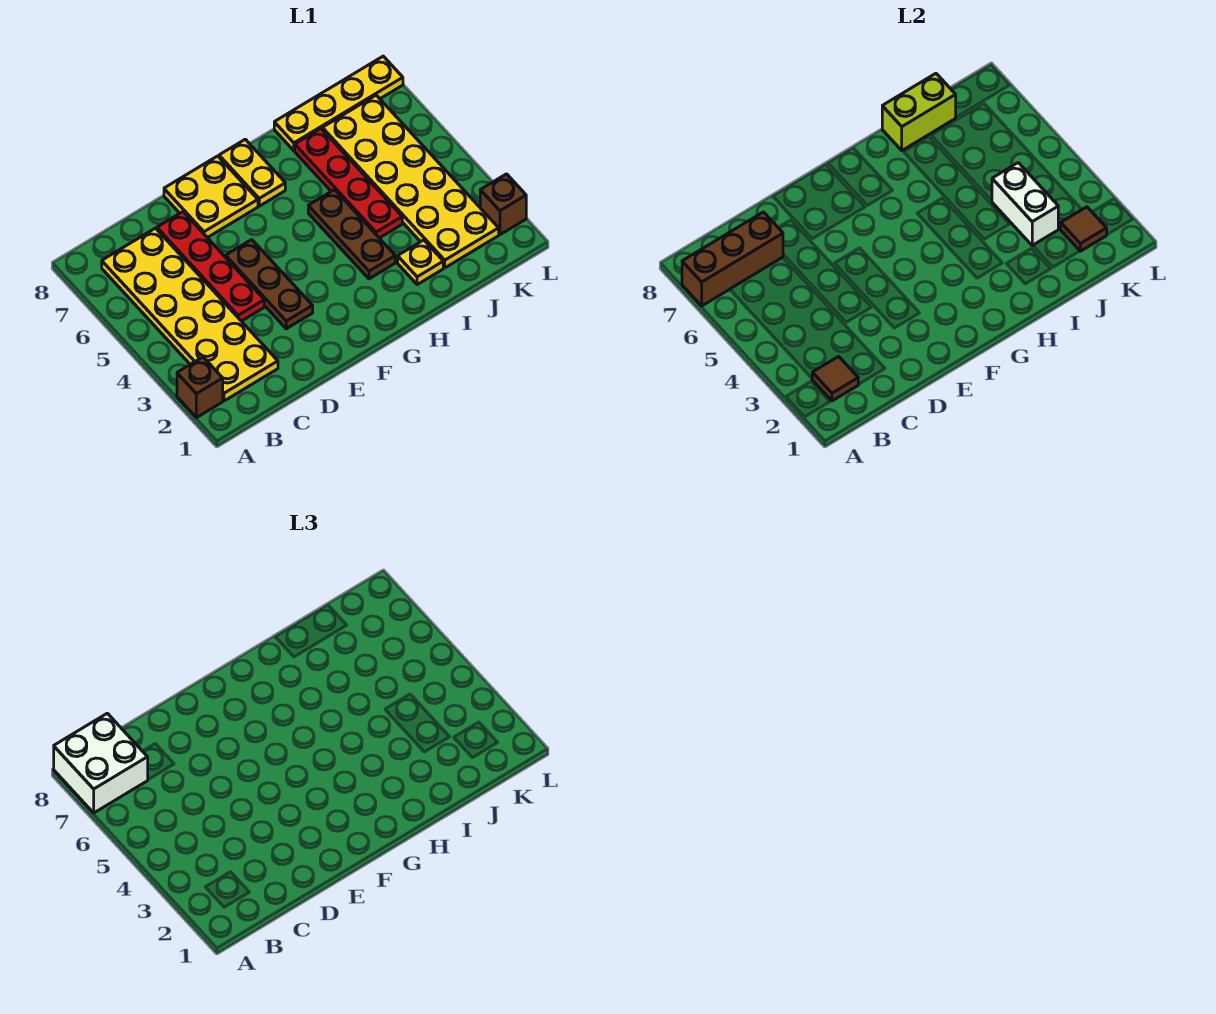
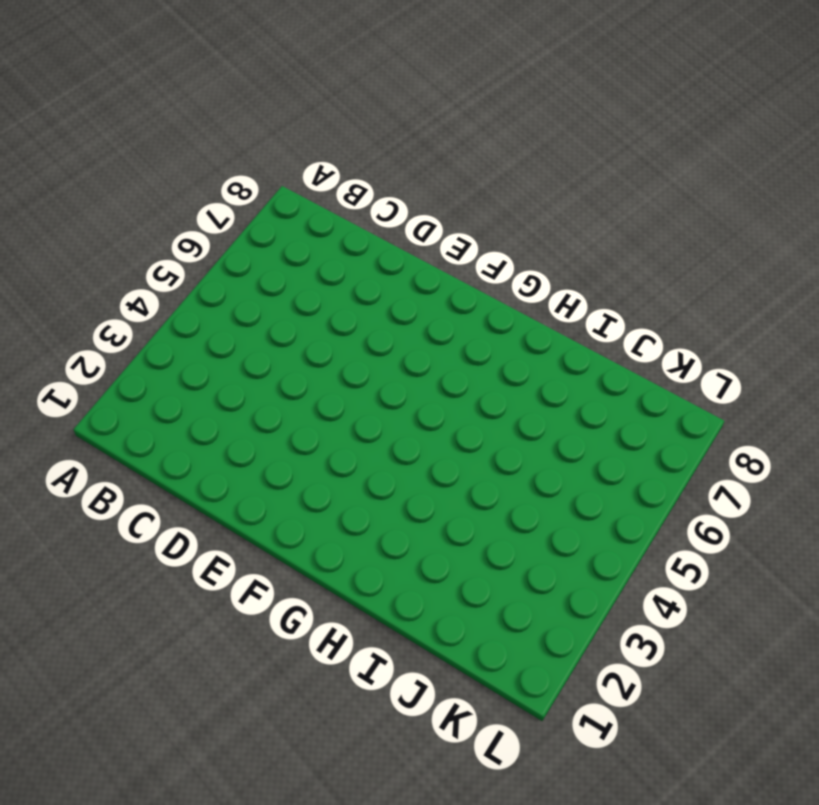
none -> brown 1x1 brick [177,357,223,418]
none -> yellow 2x6 plate [102,228,278,401]
none -> red 1x4 plate [157,212,264,321]

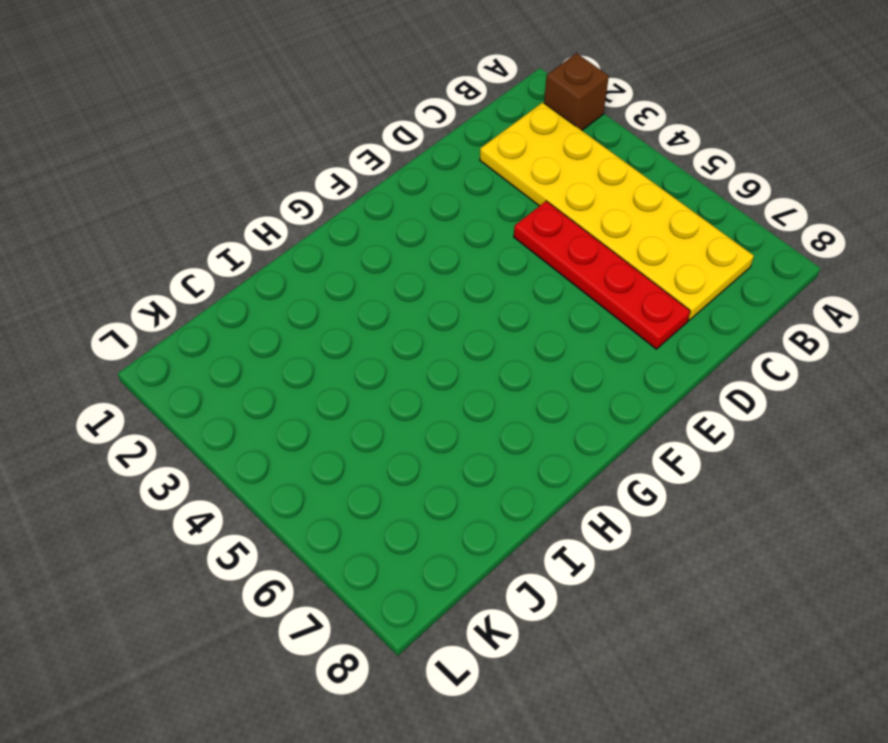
none -> brown 1x3 plate [226,240,313,329]
none -> yellow 2x2 plate [164,156,258,238]
none -> yellow 1x2 plate [219,139,285,206]

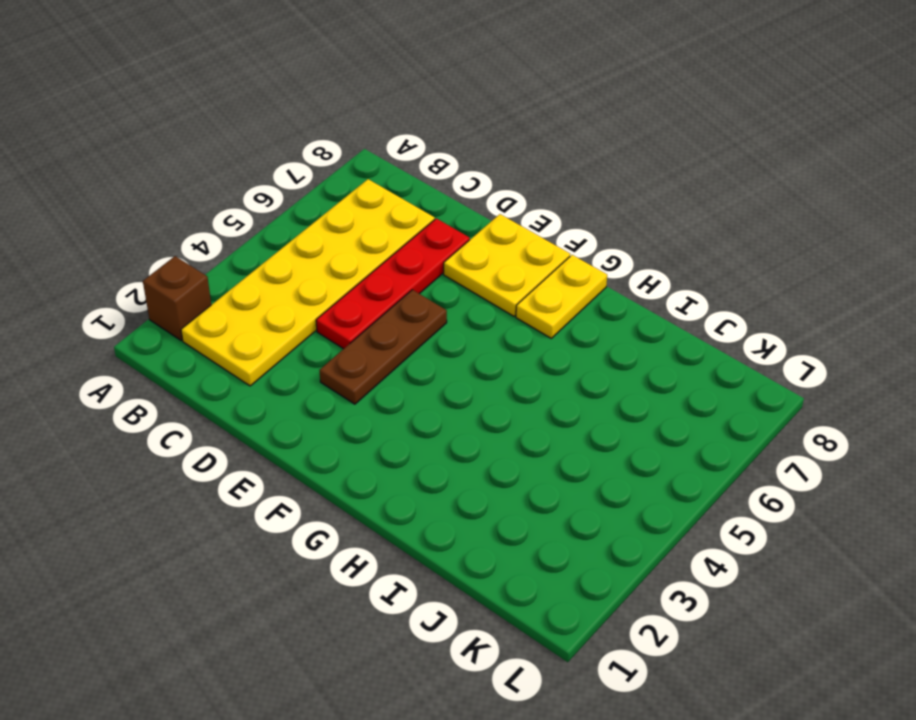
none -> brown 1x3 plate [308,190,395,279]
none -> yellow 1x1 plate [398,240,443,285]
none -> red 1x4 plate [295,129,402,238]

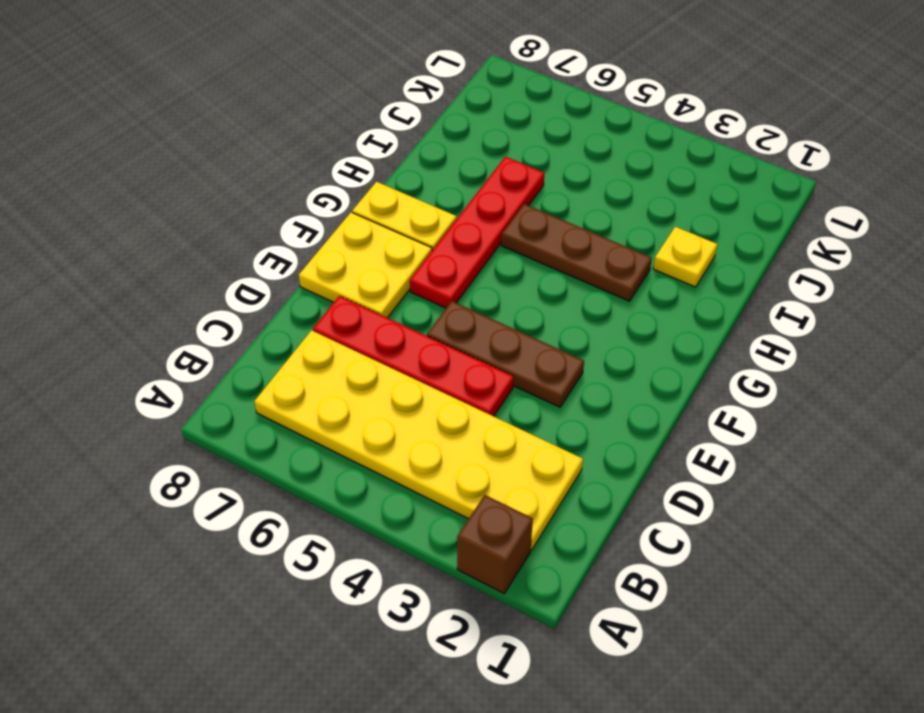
red 1x4 plate [410,157,544,308] -> red 1x4 plate turned to [295,129,402,238]
none -> yellow 1x4 plate [274,56,403,150]
none -> yellow 2x6 plate [322,95,499,268]
none -> brown 1x1 brick [480,174,526,235]

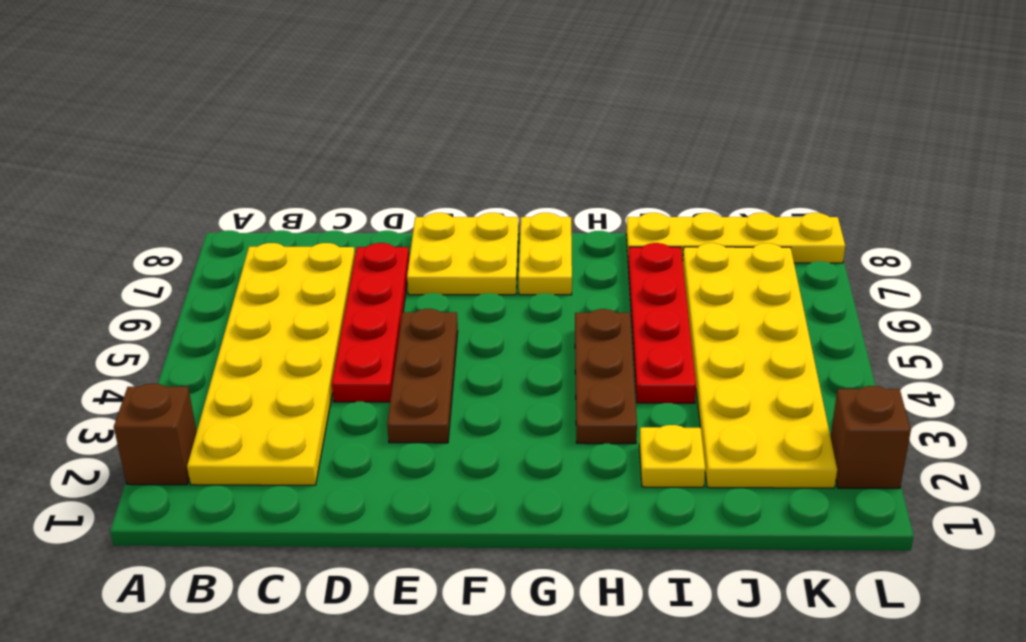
none -> brown 1x3 brick [682,212,783,306]
none -> brown 1x1 tile [812,356,858,401]
none -> lime 1x2 brick [882,73,956,150]

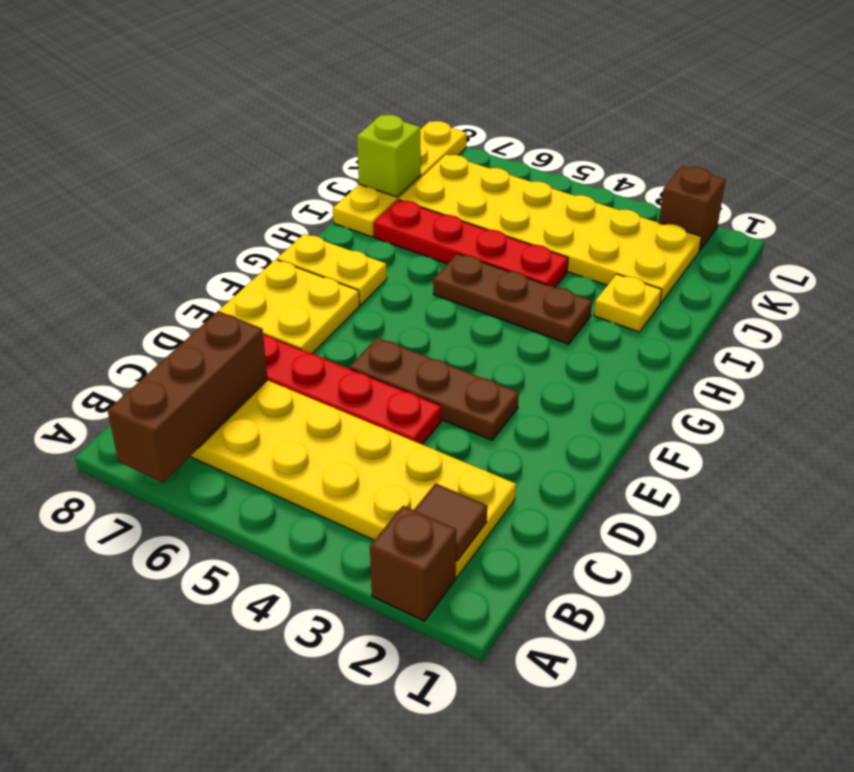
lime 1x1 brick [357,115,421,197] -> lime 1x2 brick [882,73,956,150]
none -> white 1x2 brick [992,163,1058,246]
none -> brown 1x1 tile [1061,207,1107,251]
none -> white 2x2 brick [54,713,148,813]

